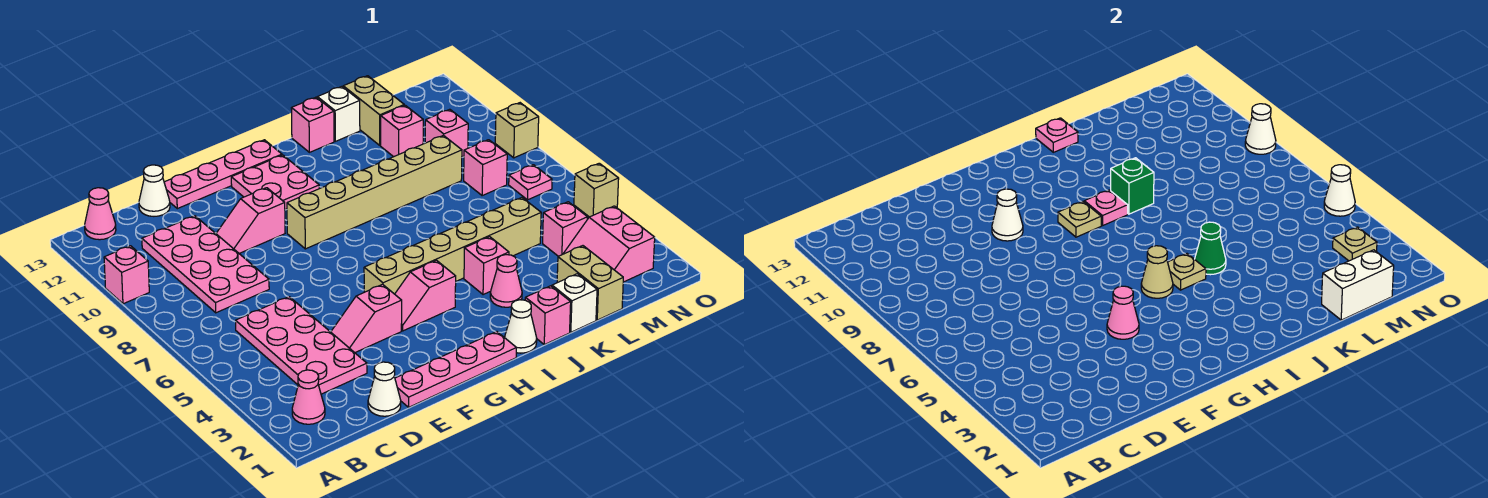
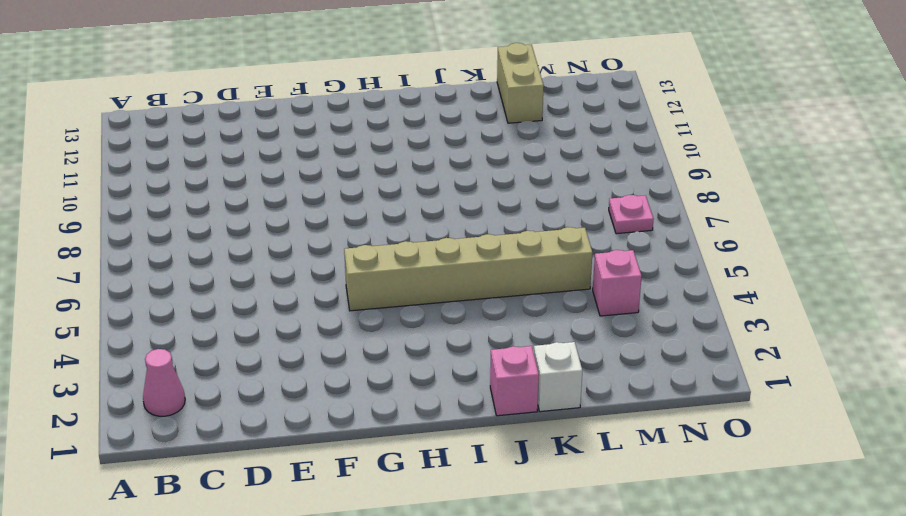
none -> pink 1x1 brick [104,246,149,304]
none -> pink 1x1 cone [85,188,116,240]
none -> pink 2x4 plate [236,297,367,394]
none -> pink 2x4 plate [142,216,269,313]

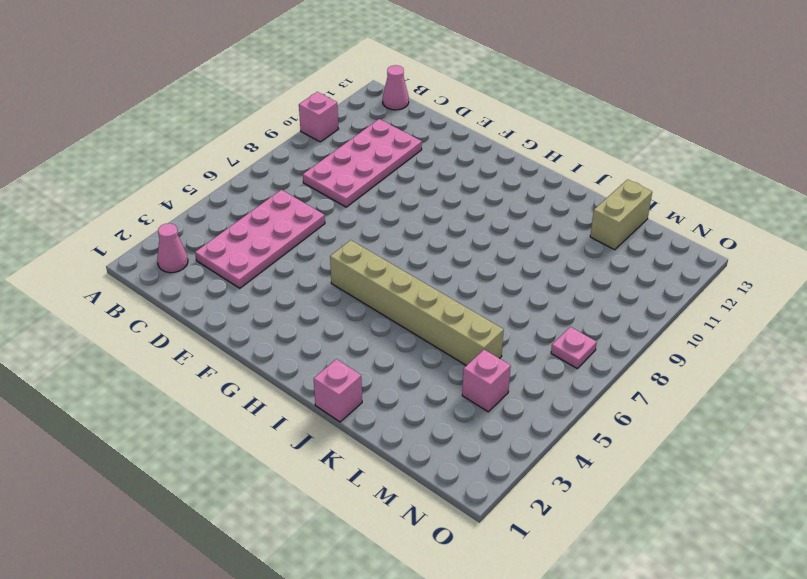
none -> white 1x1 cone [368,362,401,416]
none -> white 1x1 cone [139,165,170,216]
none -> pink 1x4 plate [395,332,516,407]
none -> pink 1x2 slope [331,284,402,353]

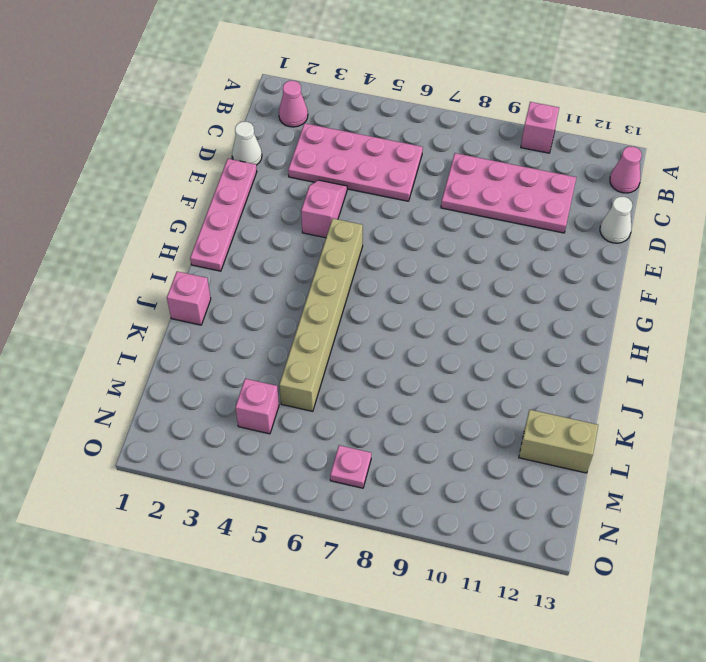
none -> pink 1x2 slope [216,188,285,253]
none -> pink 1x4 plate [164,140,282,209]
none -> pink 1x2 slope [395,260,456,331]
none -> tan 1x6 brick [287,135,462,249]

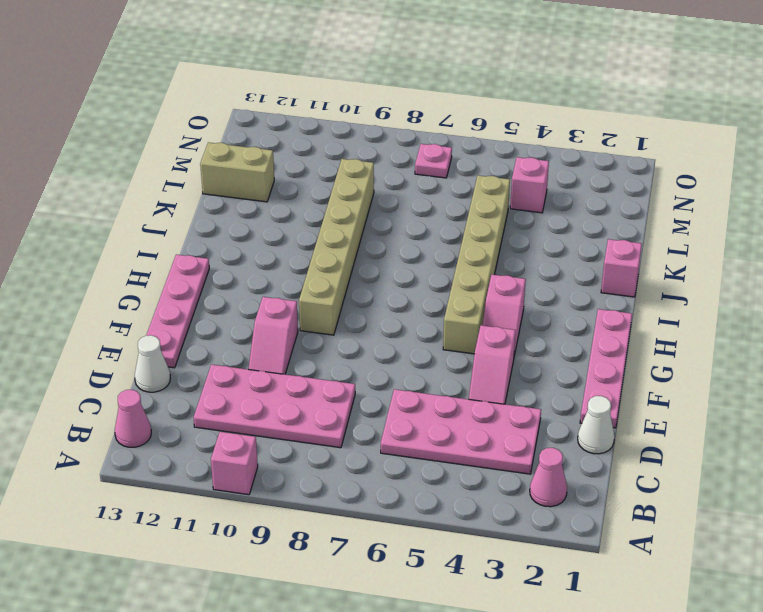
none -> pink 2x2 plate [231,155,319,210]
none -> white 1x1 cone [505,300,537,353]
none -> pink 1x1 cone [490,255,522,307]
none -> pink 1x1 brick [464,237,509,295]

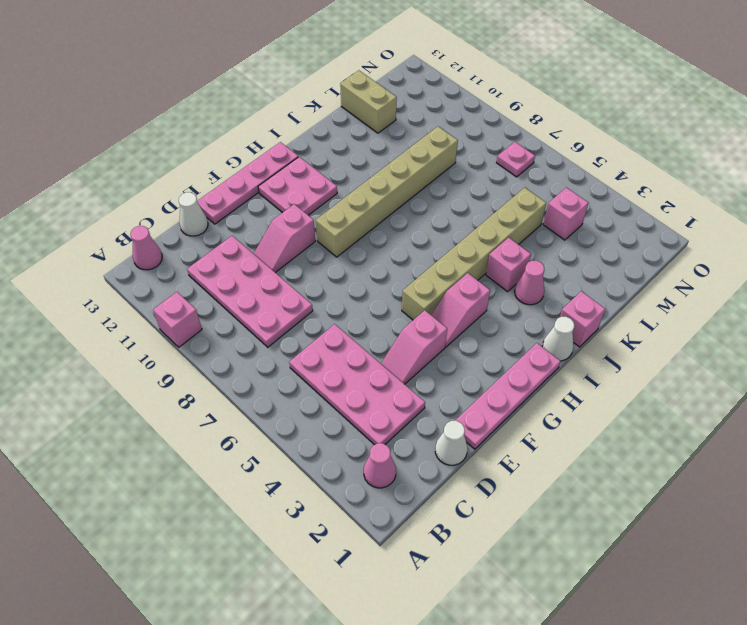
none -> pink 1x1 brick [291,97,334,152]
none -> white 1x1 brick [552,274,597,332]
none -> white 1x1 brick [317,87,360,141]
none -> tan 1x2 brick [557,246,623,320]

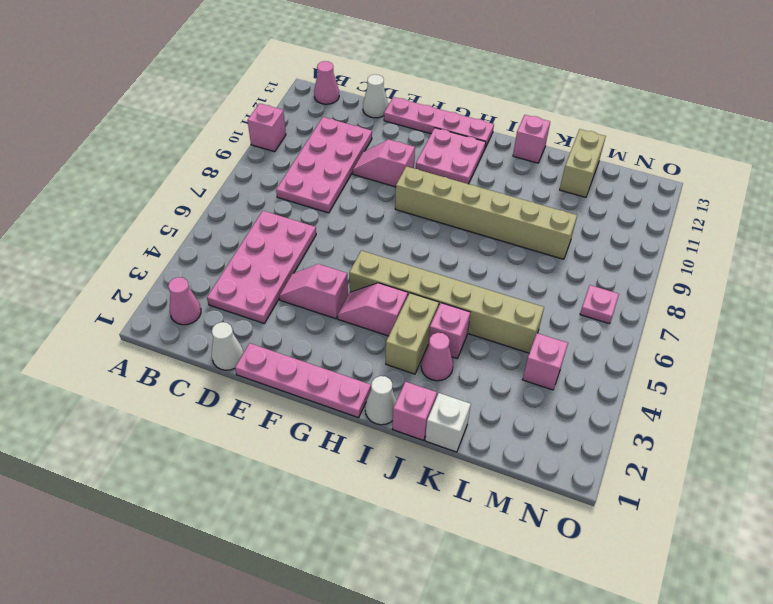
tan 1x2 brick [386,293,439,374] -> tan 1x2 brick moved to [557,246,623,320]
none -> white 1x1 brick [317,87,360,141]
none -> pink 1x1 brick [381,105,423,157]
none -> pink 2x2 slope [563,206,655,282]
none -> pink 1x1 brick [464,140,507,196]

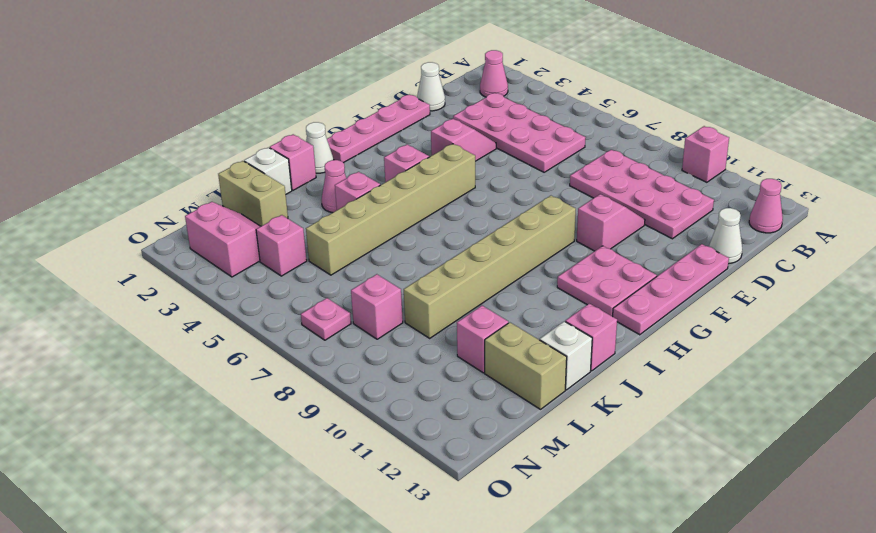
none -> pink 1x1 brick [425,109,468,157]
none -> tan 1x1 brick [574,163,619,217]
none -> tan 1x1 brick [495,103,539,158]
none -> pink 1x1 cone [1107,286,1139,339]

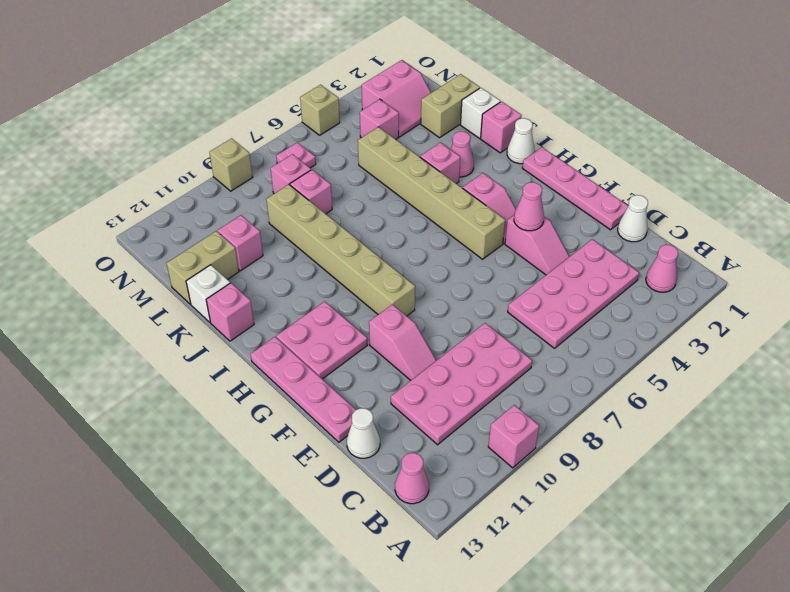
pink 1x1 brick [290,170,332,214] -> pink 1x1 brick moved to [425,109,468,157]
none -> white 1x1 cone [992,189,1023,241]
none -> tan 1x1 cone [1141,246,1173,298]
none -> tan 1x1 plate [1058,202,1101,237]
none -> tan 1x1 plate [1168,254,1206,290]

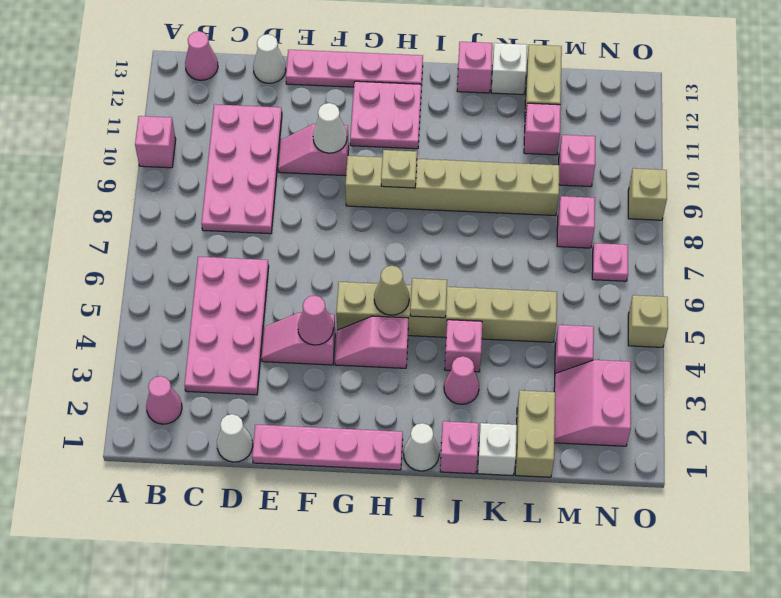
none -> pink 1x1 plate [1084,190,1128,226]
none -> green 1x1 cone [1195,222,1226,275]
none -> green 1x1 brick [1111,158,1154,214]
none -> pink 1x1 plate [1036,118,1078,152]

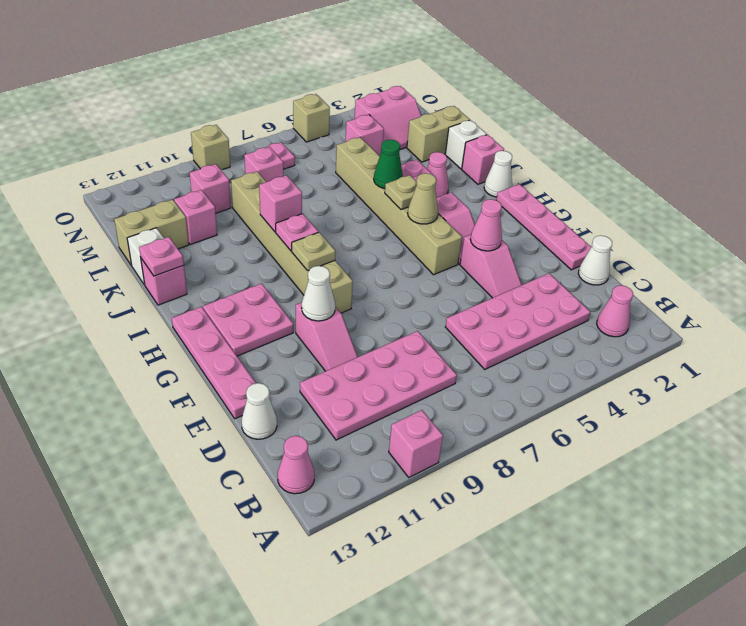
pink 1x1 brick [259,175,302,232] -> green 1x1 brick [1111,158,1154,214]
none -> white 1x2 brick [1322,250,1394,320]
none -> tan 1x1 plate [1333,227,1377,261]
none -> white 1x1 cone [1324,165,1355,216]
none -> white 1x1 cone [1245,104,1276,154]

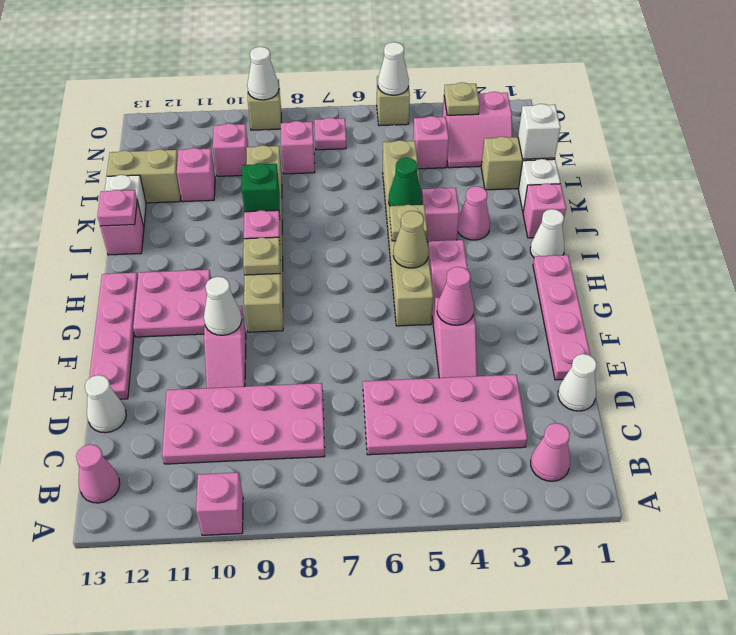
white 1x1 brick [518,104,560,159] -> white 1x2 brick [1322,250,1394,320]

